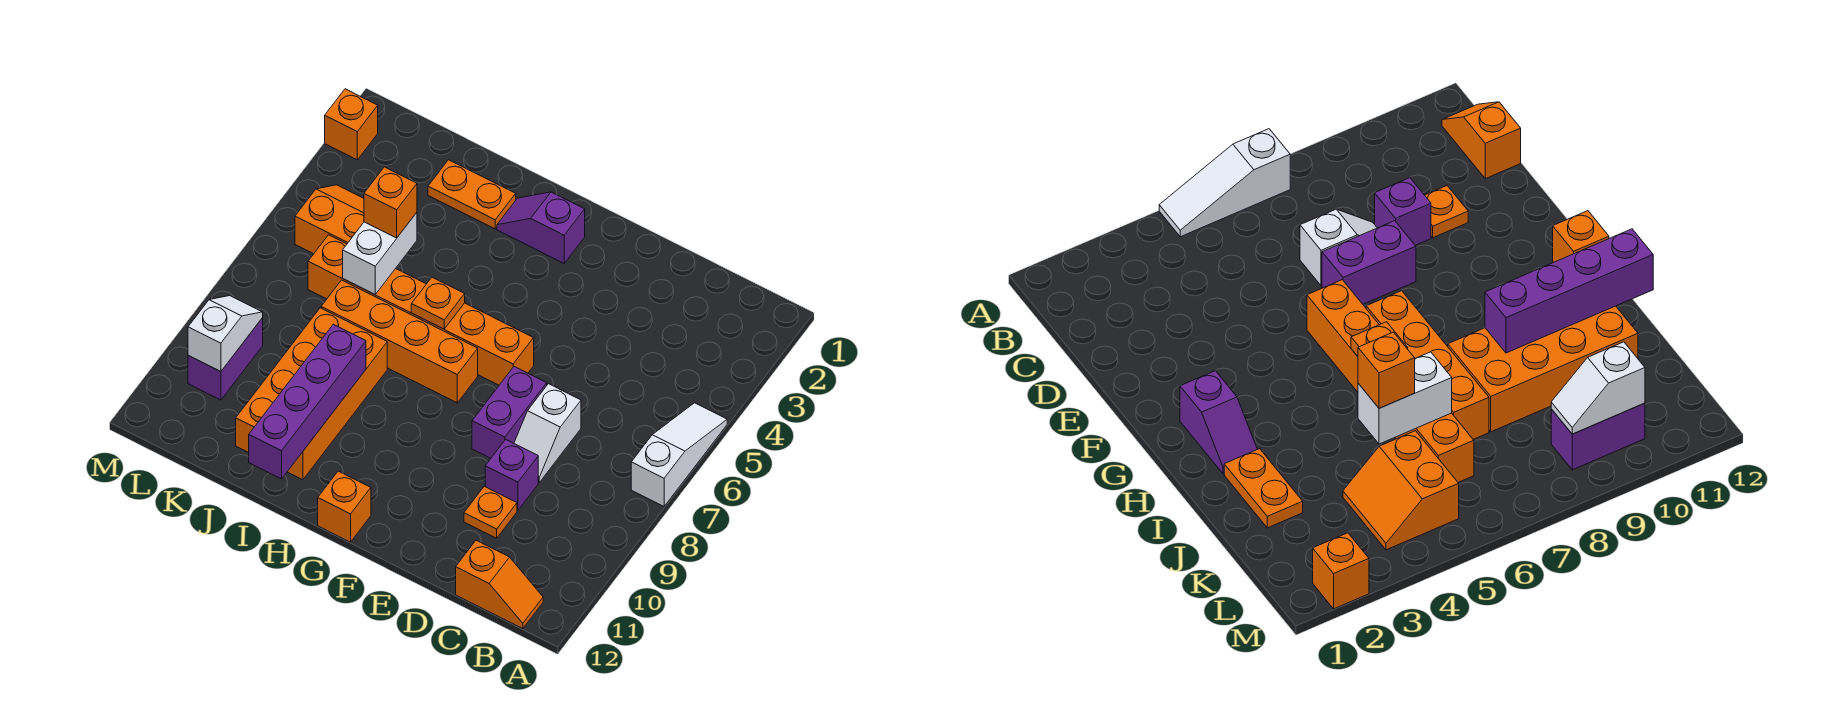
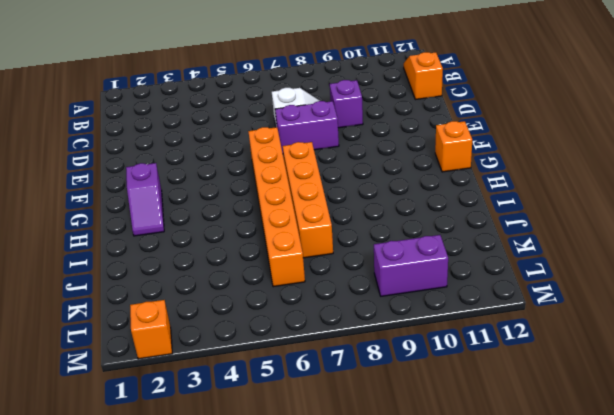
none -> white 1x3 slope [631,403,727,506]
none -> orange 1x1 plate [464,486,517,538]
none -> orange 1x2 plate [428,160,516,229]

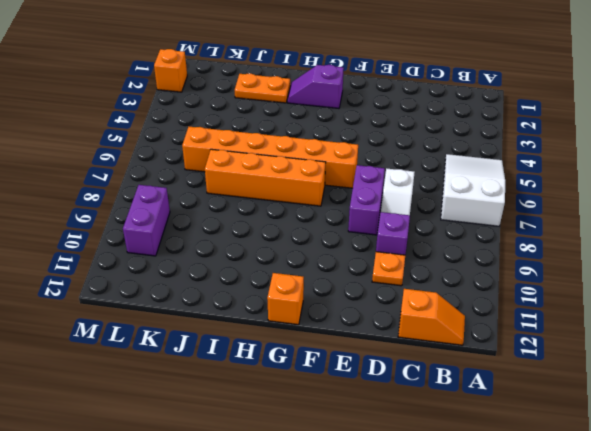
white 2x3 slope [441,154,505,226] -> white 1x3 slope [631,403,727,506]
none -> orange 2x4 brick [236,308,387,480]
none -> orange 2x2 slope [295,185,364,254]
none -> orange 1x1 plate [411,277,465,329]

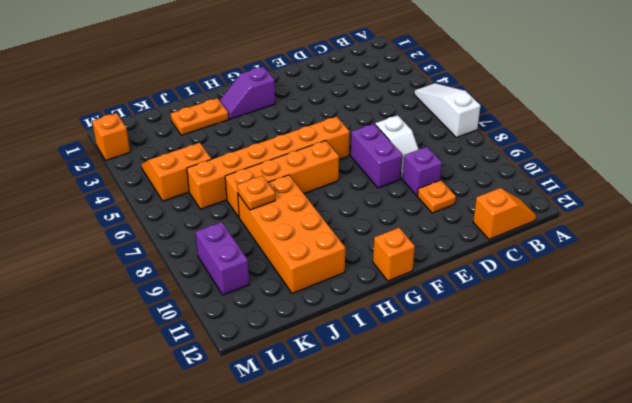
orange 1x1 plate [237,176,275,210] -> orange 1x1 plate moved to [411,277,465,329]
none -> purple 1x4 brick [249,324,366,479]
none -> white 1x2 brick [343,213,417,294]
none -> white 1x2 slope [188,296,263,372]

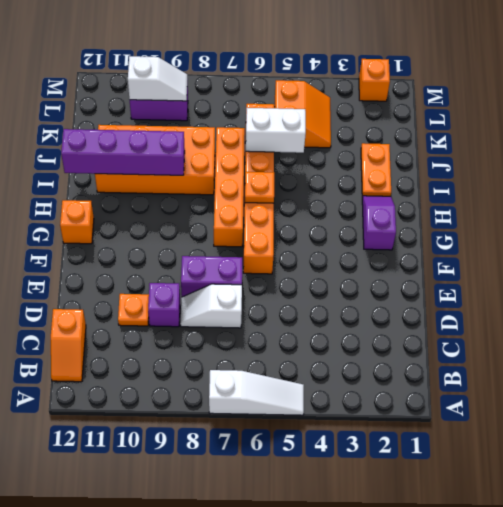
none -> orange 1x1 brick [364,167,417,238]

